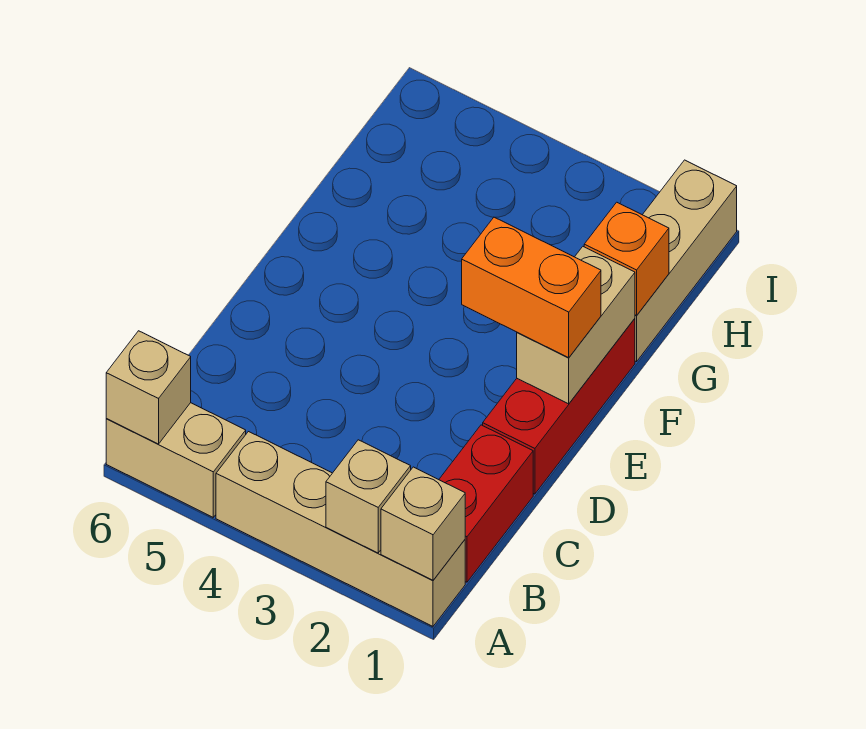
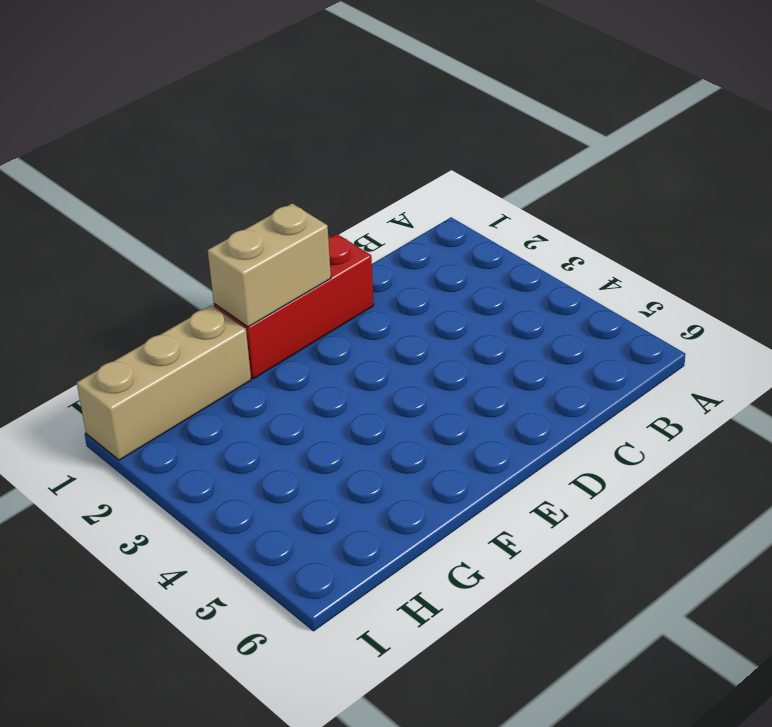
none -> tan 1x4 brick [216,432,465,626]
none -> tan 1x2 brick [106,403,246,517]

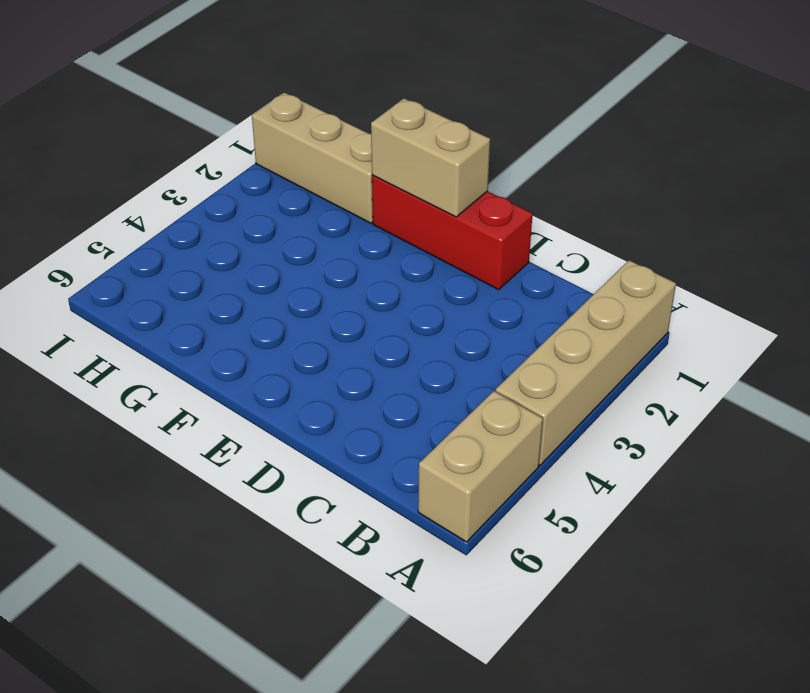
none -> red 1x2 brick [439,425,533,582]
none -> tan 1x1 brick [381,467,465,580]

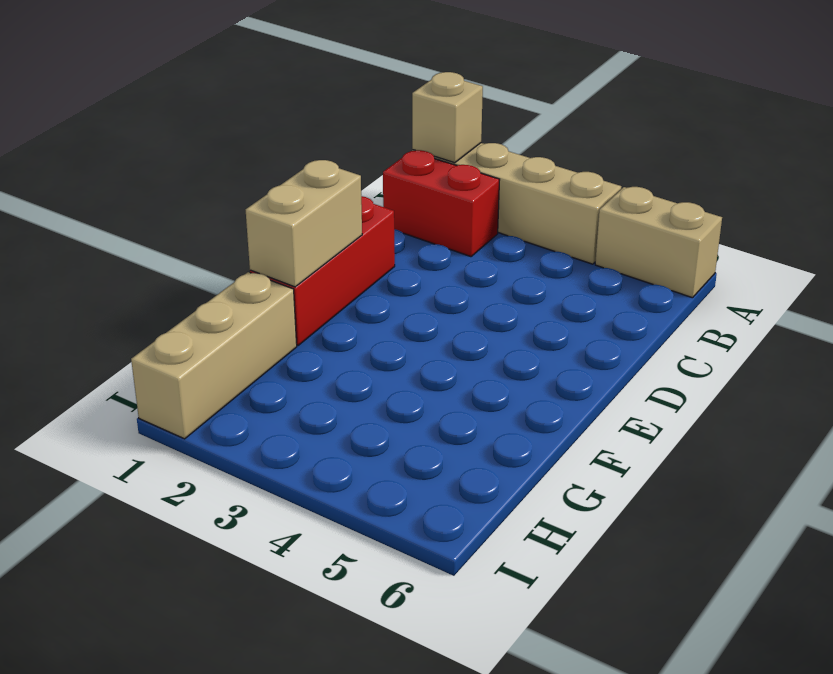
red 1x2 brick [383,150,500,257] -> red 1x2 brick turned to [439,425,533,582]
none -> tan 1x1 brick [326,440,411,553]
none -> tan 1x1 brick [106,331,191,444]

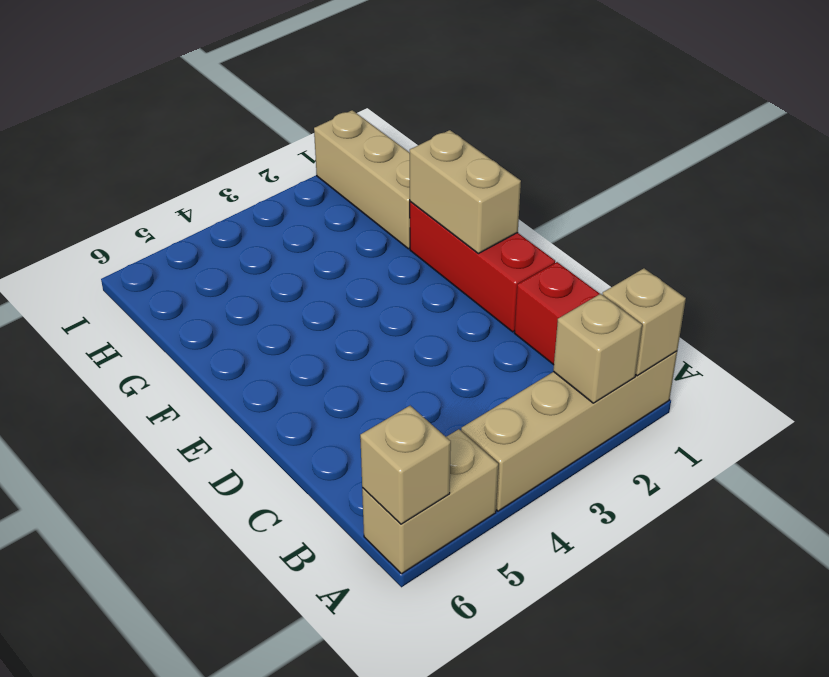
none -> orange 1x1 brick [584,202,669,315]
none -> orange 1x2 brick [462,217,601,358]

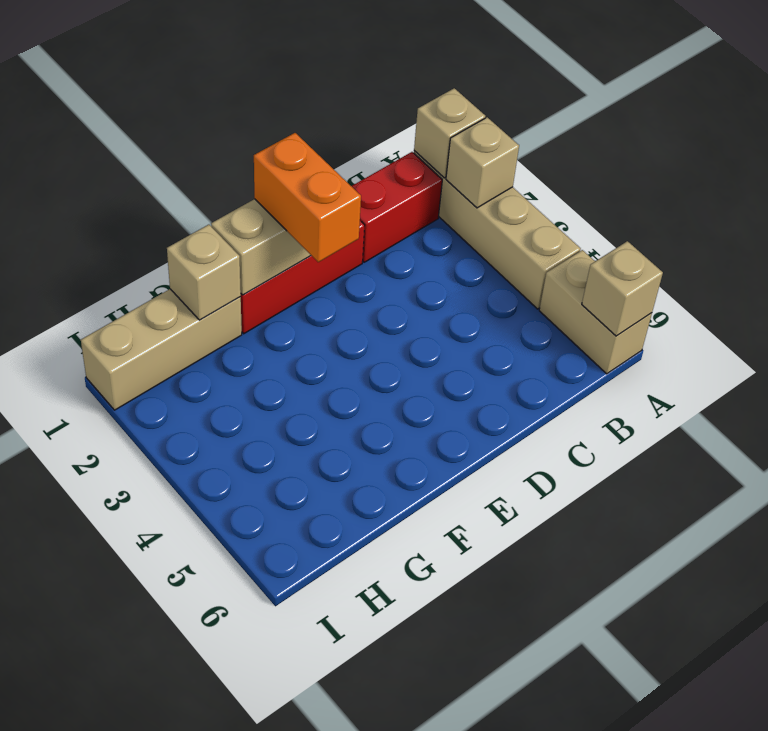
tan 1x1 brick [167,225,241,320] -> orange 1x1 brick [584,202,669,315]

